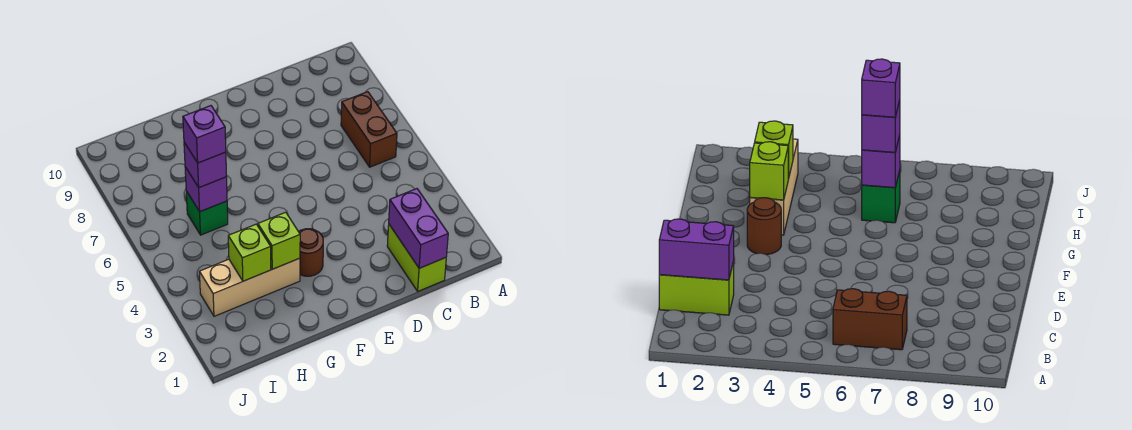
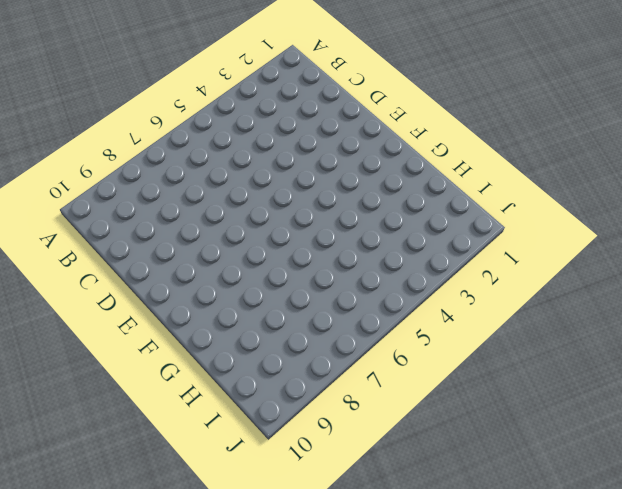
none -> brown 1x2 brick [341,92,397,167]
none -> lime 1x2 brick [387,225,446,291]

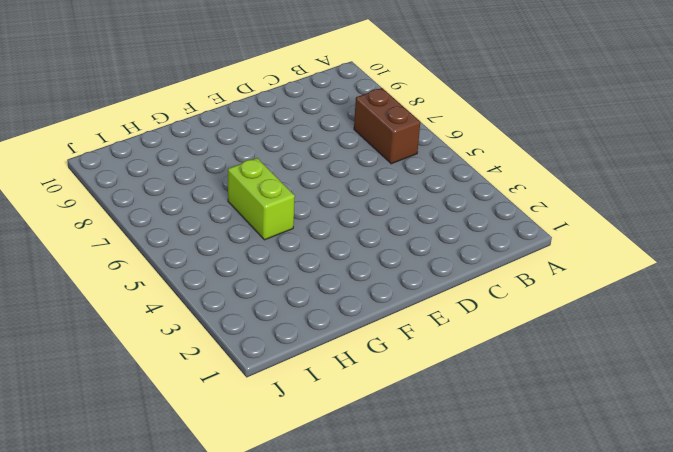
lime 1x2 brick [228,158,295,240] -> lime 1x2 brick moved to [387,225,446,291]
none -> brown 1x1 round brick [298,229,323,276]
none -> tan 1x3 brick [199,258,300,316]

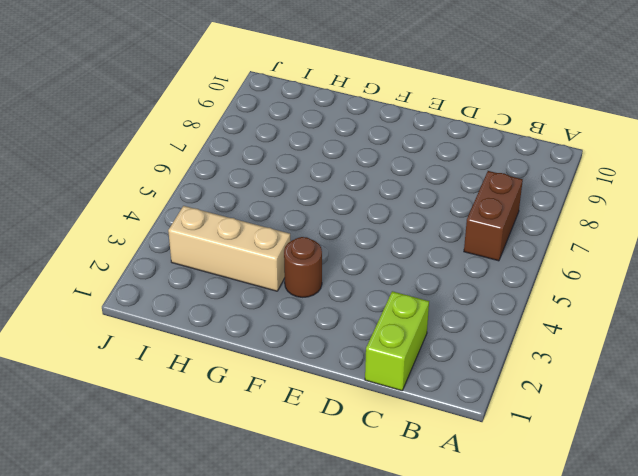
none -> green 1x1 brick [186,191,228,235]
none -> purple 1x2 brick [389,189,448,268]

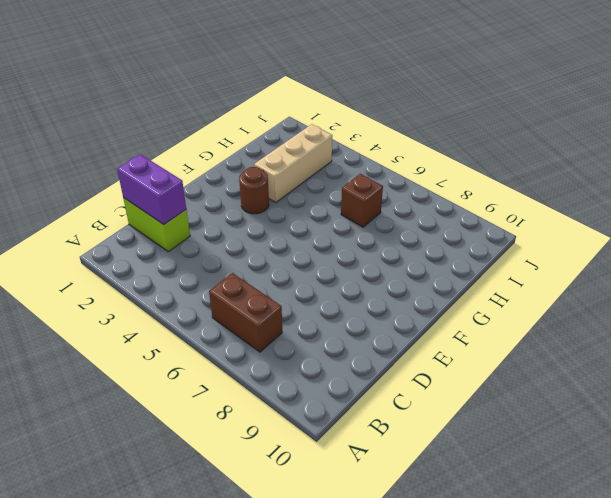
brown 1x1 brick [341,174,383,227] -> green 1x1 brick [186,191,228,235]
none -> lime 1x1 brick [258,212,300,269]
none -> lime 1x1 brick [228,224,271,281]

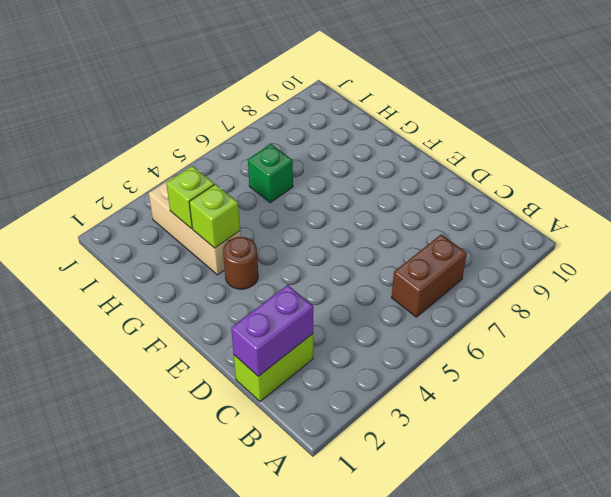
none -> purple 1x1 brick [185,167,227,212]
none -> purple 1x1 brick [184,142,227,187]

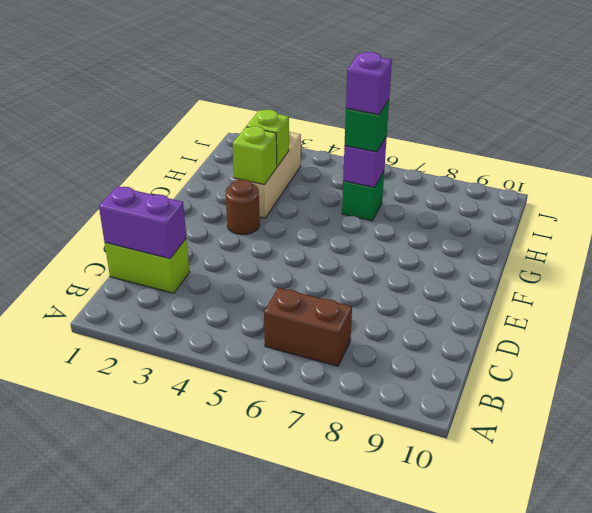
green 1x1 brick [345,100,389,152] -> purple 1x1 brick [184,142,227,187]

